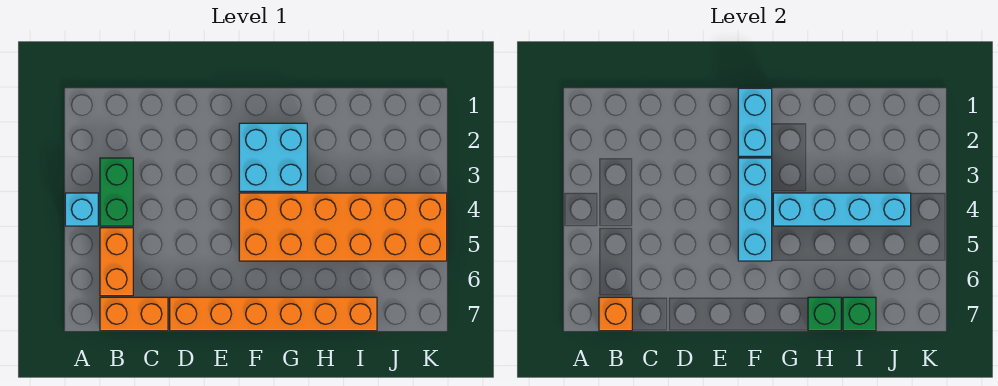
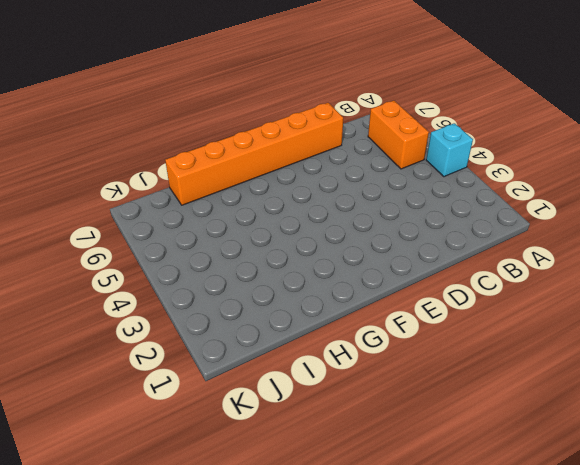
none -> green 1x2 brick [100,158,133,226]
none -> orange 1x2 brick [100,297,168,331]
none -> cyan 2x2 brick [239,123,307,191]

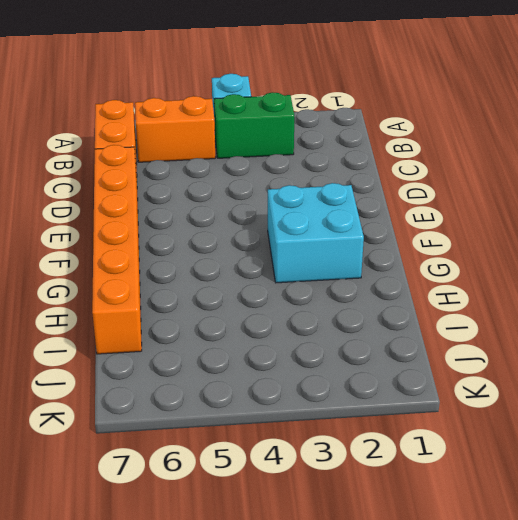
none -> orange 2x6 brick [239,193,447,261]
none -> orange 1x1 brick [599,297,632,331]
none -> cyan 1x2 brick [738,88,772,156]

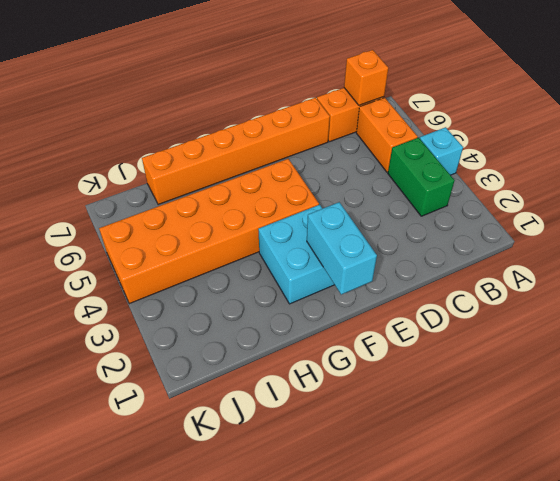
none -> cyan 1x3 brick [738,158,772,261]
none -> cyan 1x4 brick [773,193,911,226]
none -> green 1x1 brick [808,297,841,331]

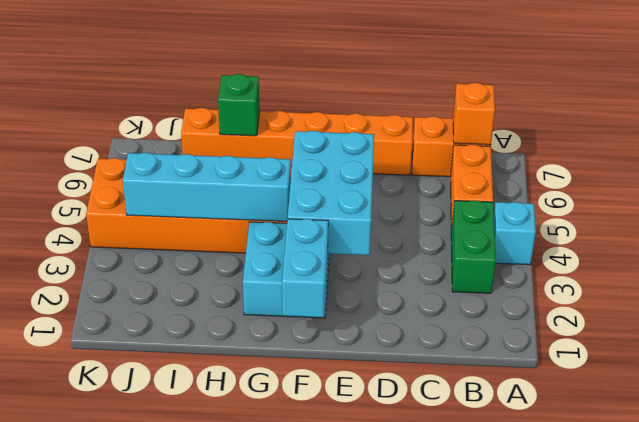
cyan 2x3 brick [288,131,374,255] -> cyan 1x3 brick [738,158,772,261]
none -> green 1x1 brick [843,297,876,331]

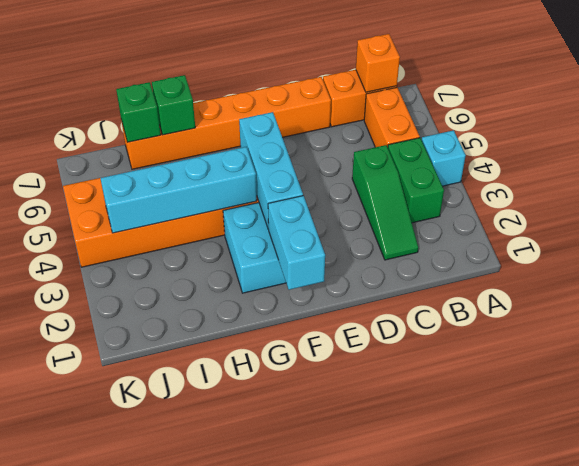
green 1x3 slope [352,145,418,260] -> none

